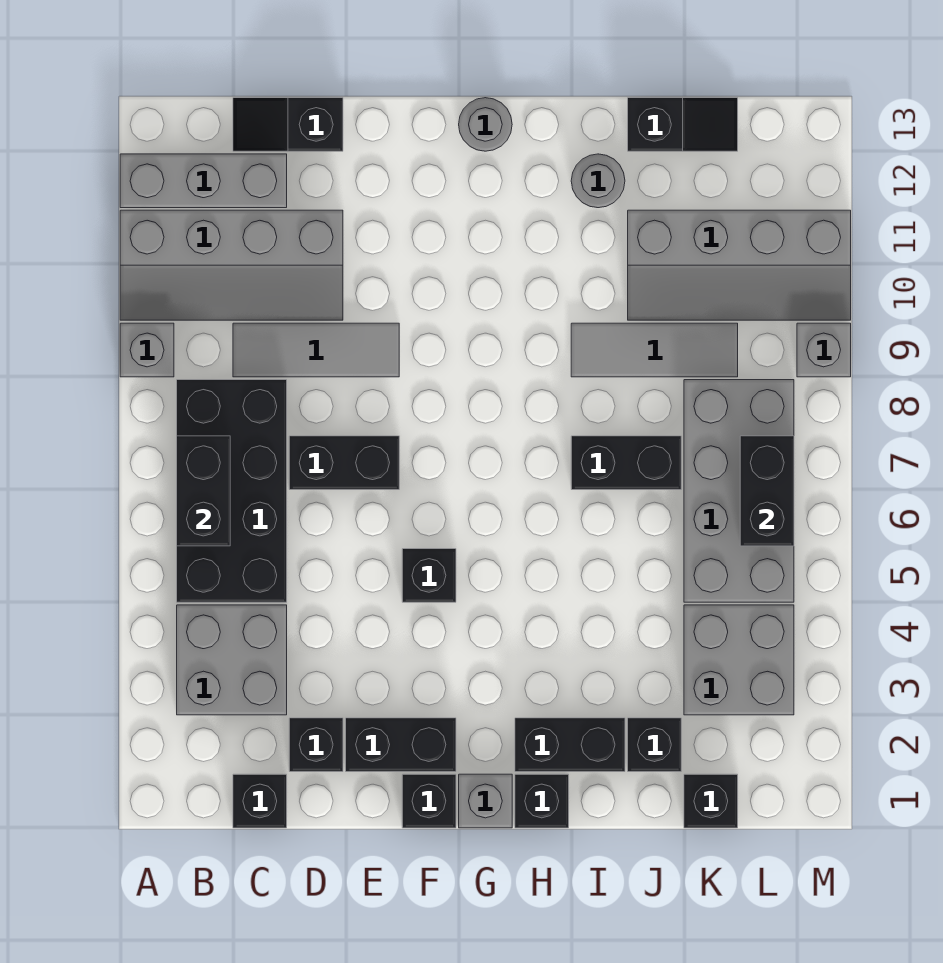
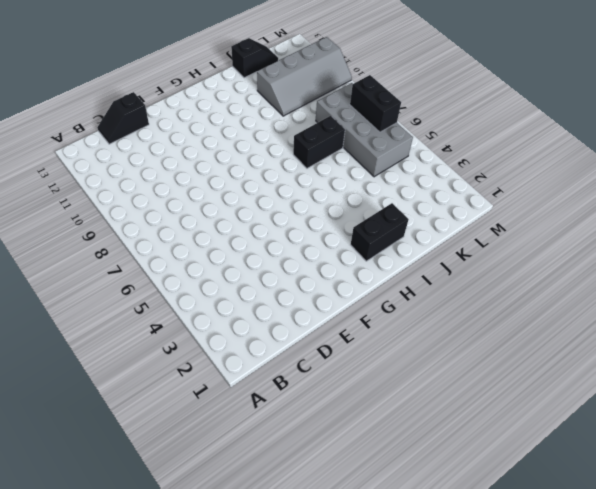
none -> grey 1x1 brick [120,323,174,377]
none -> grey 2x4 slope [120,210,343,320]
none -> grey 1x3 brick [120,154,287,208]

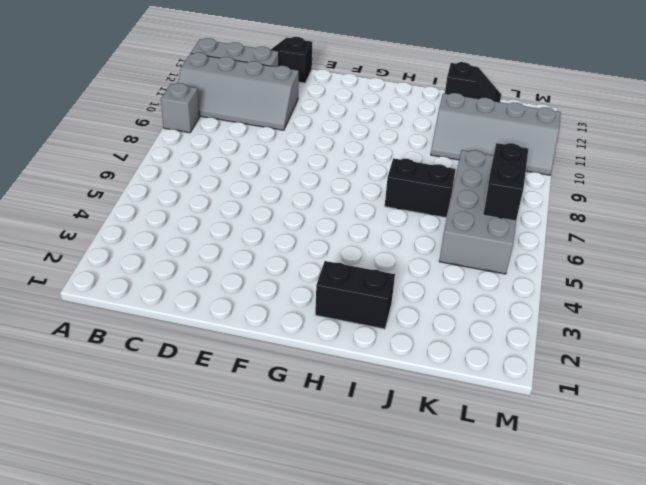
none -> grey 2x2 brick [177,605,287,715]
none -> black 2x4 brick [177,380,287,602]
none -> black 1x1 brick [233,774,287,828]

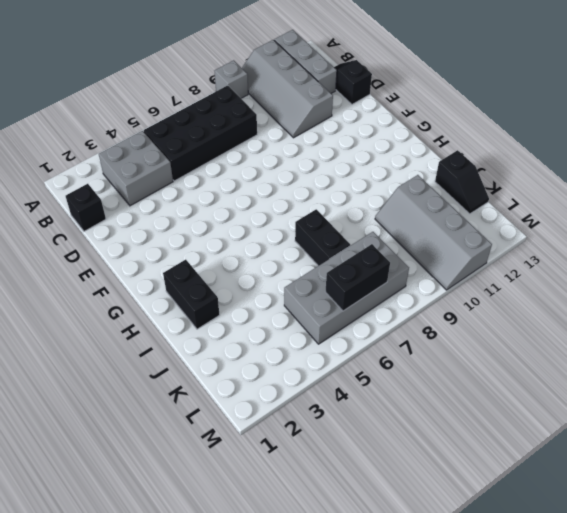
none -> grey 1x3 tile [233,323,399,377]
none -> black 1x1 brick [289,718,343,772]
none -> black 1x2 brick [289,436,399,490]

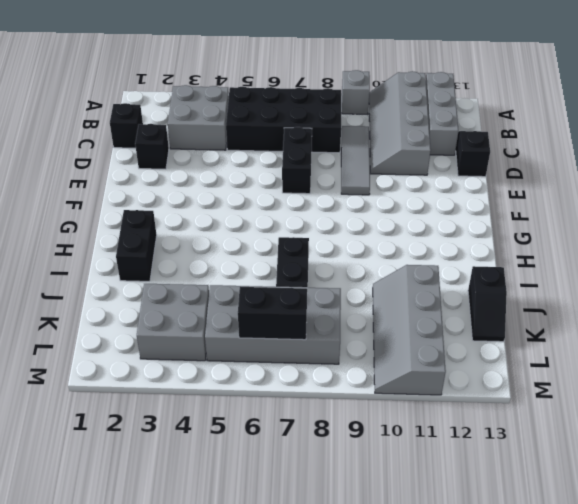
none -> black 1x2 brick [346,718,456,772]
none -> black 1x1 brick [402,774,456,828]
none -> black 1x1 brick [402,549,456,602]

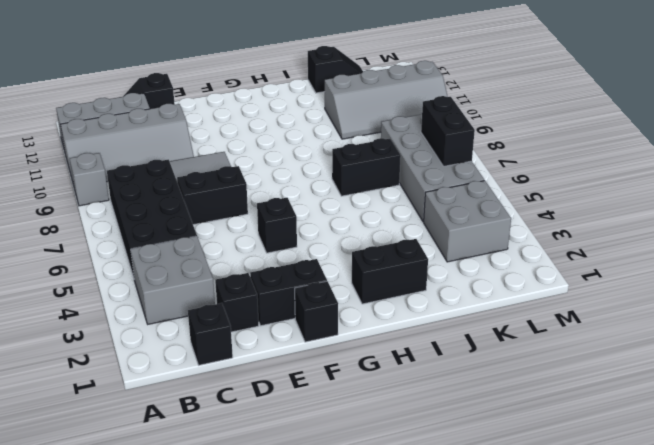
none -> grey 1x1 brick [459,774,512,828]
none -> grey 1x1 round brick [459,98,512,151]
none -> black 1x1 brick [515,774,569,828]

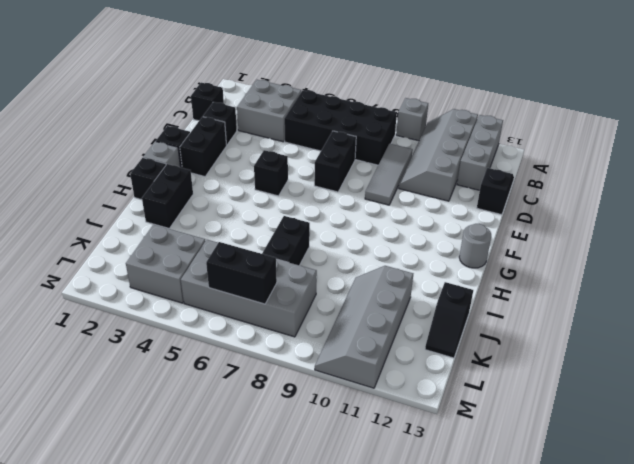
none -> grey 1x3 tile [571,323,738,377]
none -> grey 1x1 round brick [571,154,625,208]
none -> black 1x1 brick [628,718,681,772]

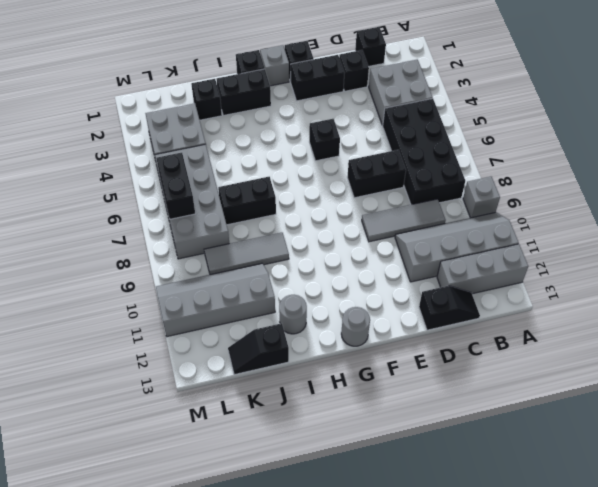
none -> black 1x1 brick [684,774,738,828]
none -> grey 1x1 brick [797,323,851,377]
none -> black 1x2 brick [177,436,230,546]

